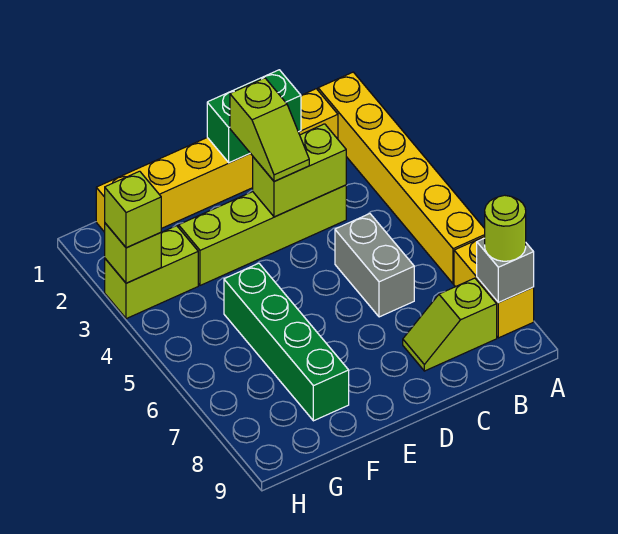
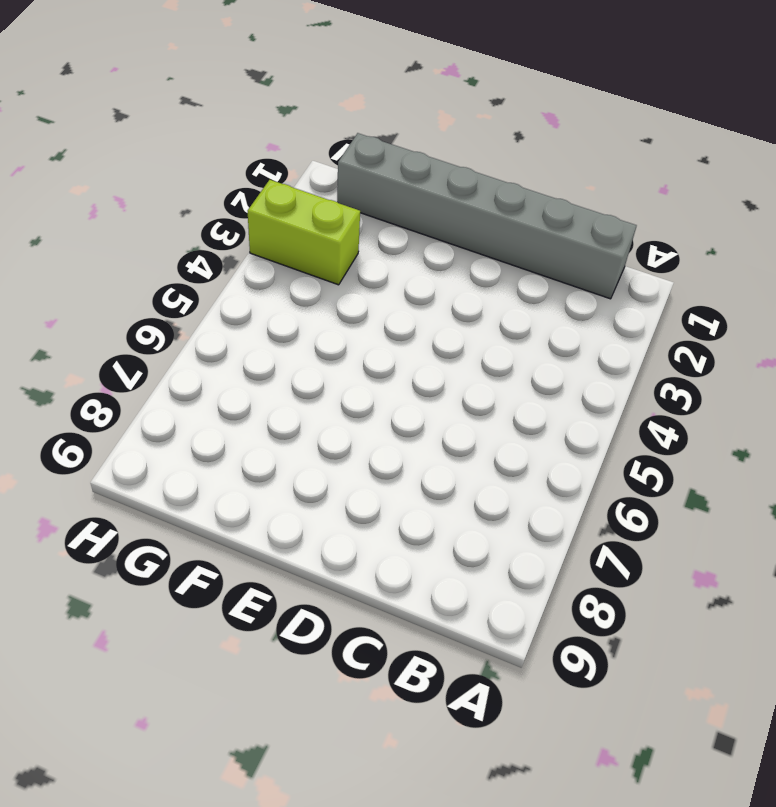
grey 1x6 brick [337,133,637,299] -> yellow 1x6 brick [96,89,338,232]
none -> yellow 1x6 brick [318,72,485,284]
none -> yellow 1x2 brick [454,237,534,338]
none -> lime 1x2 slope [403,278,497,371]

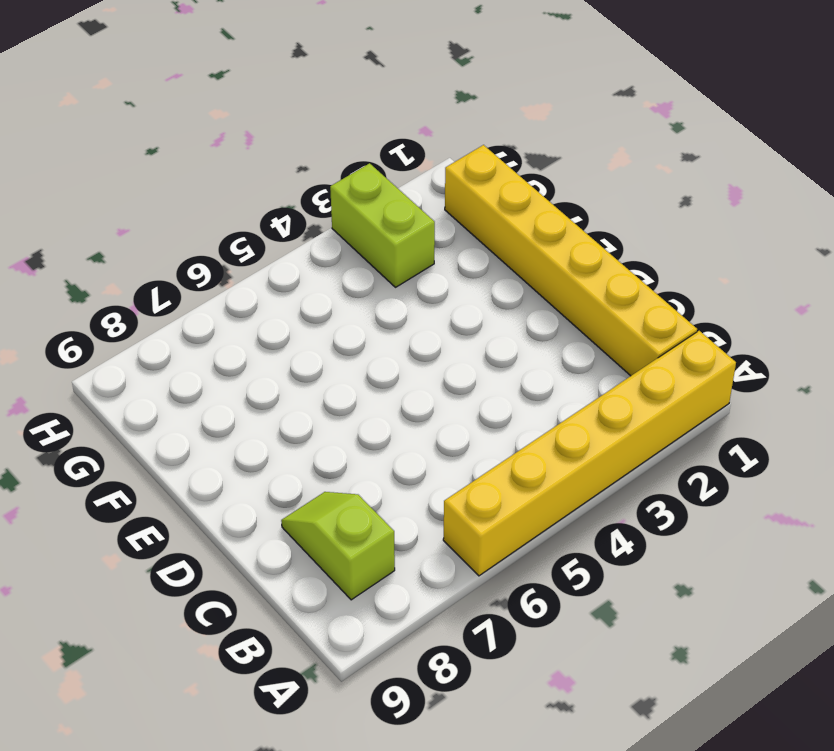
none -> yellow 1x2 brick [454,237,534,338]
none -> lime 1x4 brick [179,185,346,285]
none -> grey 1x2 brick [335,214,414,317]

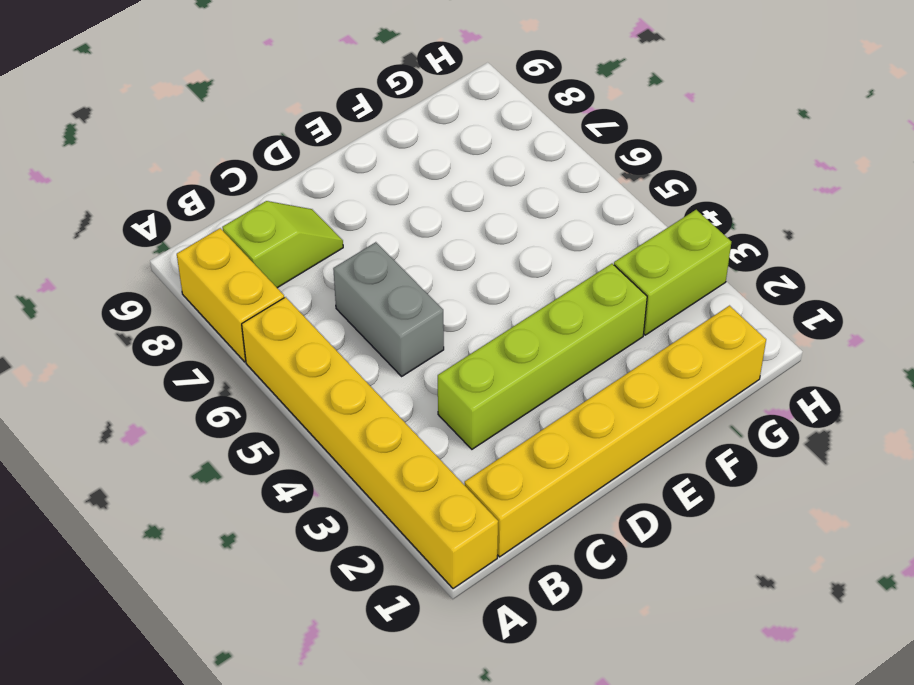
none -> green 1x4 brick [224,263,349,421]
none -> grey 1x1 brick [477,238,534,303]
none -> green 1x2 brick [207,70,301,163]

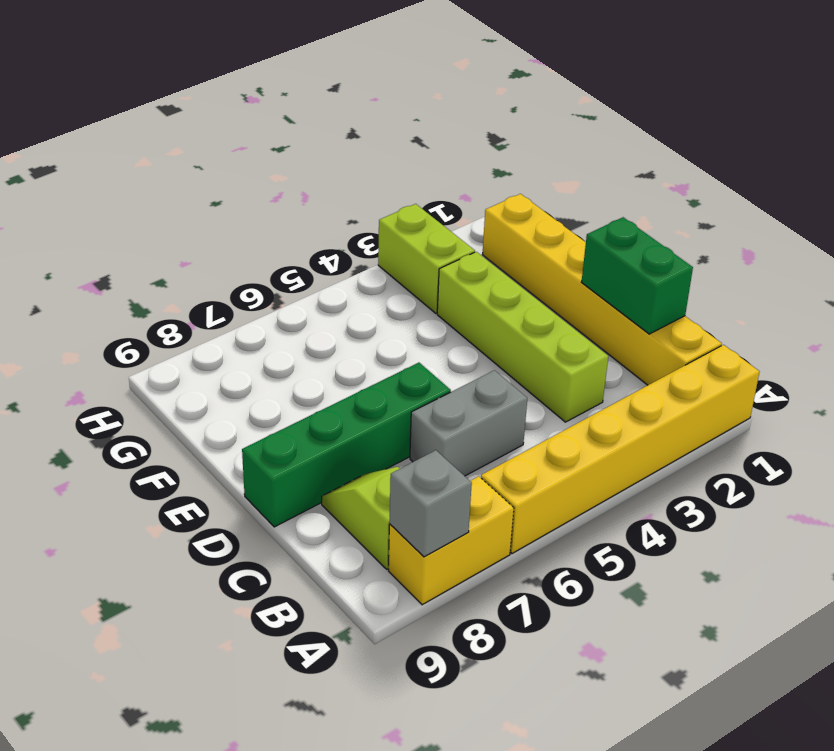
green 1x4 brick [242,363,451,527] -> green 1x4 brick moved to [224,263,349,421]
none -> lime 1x2 brick [253,124,346,217]
none -> lime 1x1 brick [105,223,161,283]
none -> lime 1x1 round brick [485,195,526,261]

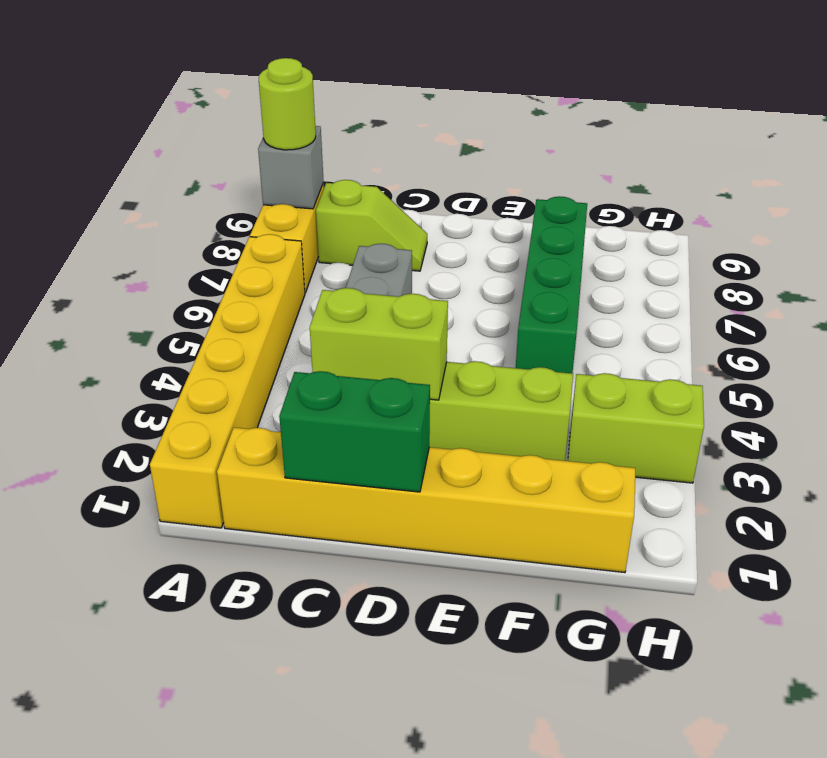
none -> lime 1x1 brick [105,223,161,283]
none -> lime 1x2 slope [230,78,309,181]
none -> lime 1x1 brick [105,171,161,248]

